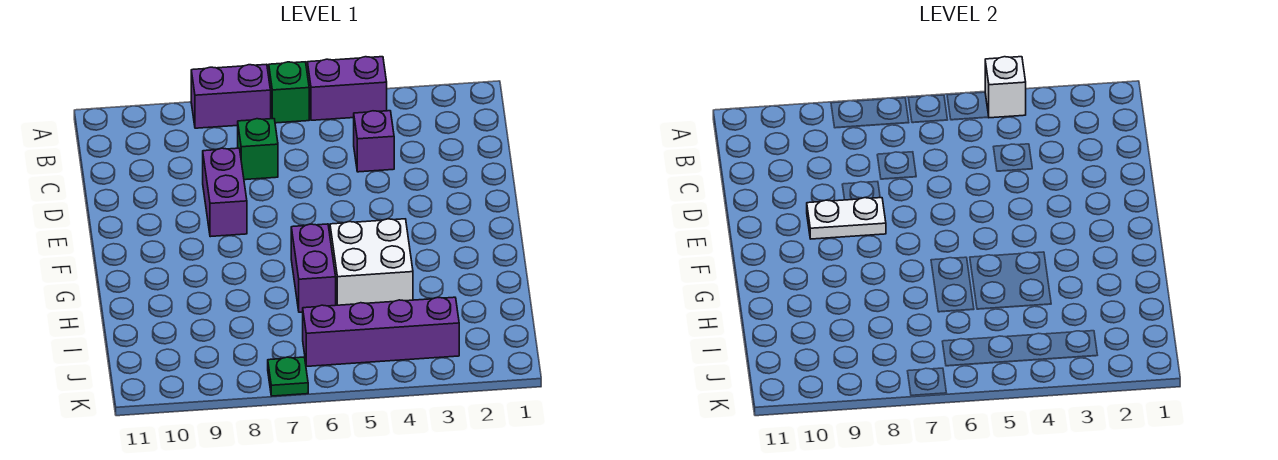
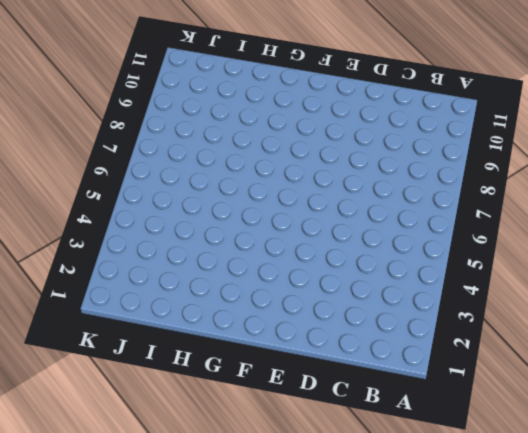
none -> purple 1x2 brick [307,57,387,120]
none -> green 1x1 brick [269,62,309,123]
none -> purple 1x2 brick [191,64,271,128]

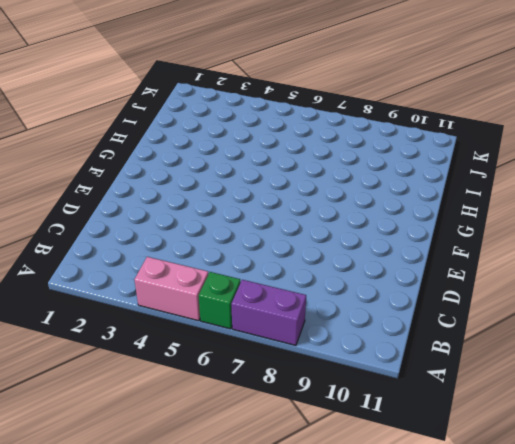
pink 1x2 brick [134,257,208,321] -> purple 1x2 brick [307,57,387,120]
none -> purple 1x1 brick [354,111,394,172]
none -> green 1x1 brick [238,119,278,180]
none -> purple 1x2 brick [203,148,247,237]

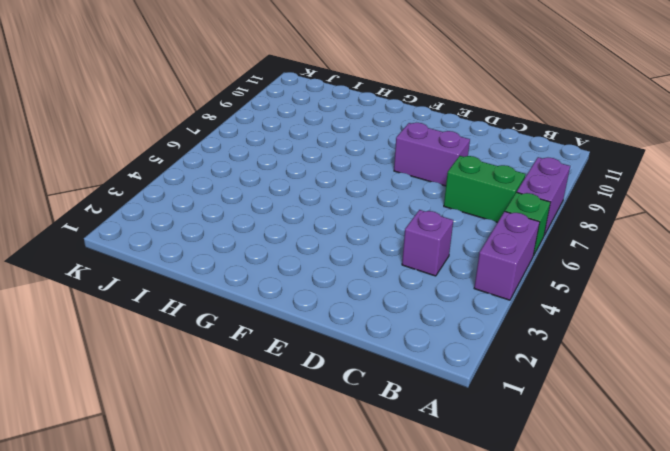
green 1x2 brick [444,156,525,222] -> green 1x1 brick [238,119,278,180]
none -> white 2x2 brick [330,219,413,305]
none -> purple 1x2 brick [291,224,336,312]
none -> purple 1x4 brick [303,297,459,366]

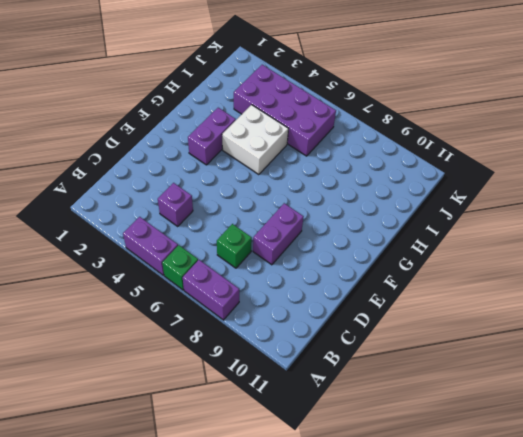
purple 1x2 brick [188,108,236,165] -> purple 1x2 brick moved to [291,224,336,312]
purple 2x4 brick [234,65,336,156] -> purple 1x4 brick [303,297,459,366]
none -> green 1x1 plate [268,357,308,396]
none -> white 1x1 brick [985,57,1026,118]
none -> white 1x2 plate [807,198,886,239]

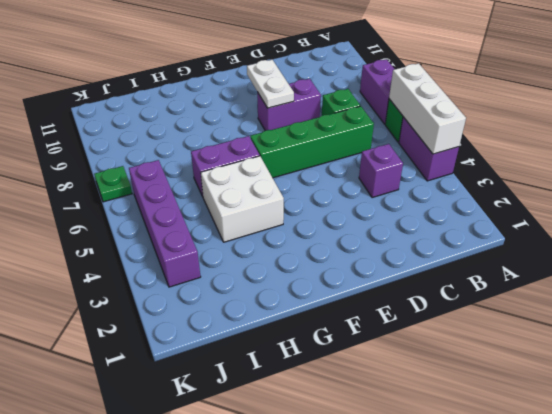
white 1x3 brick [389,63,466,154] -> white 1x1 brick [985,57,1026,118]
green 1x4 brick [250,106,374,178] -> none

